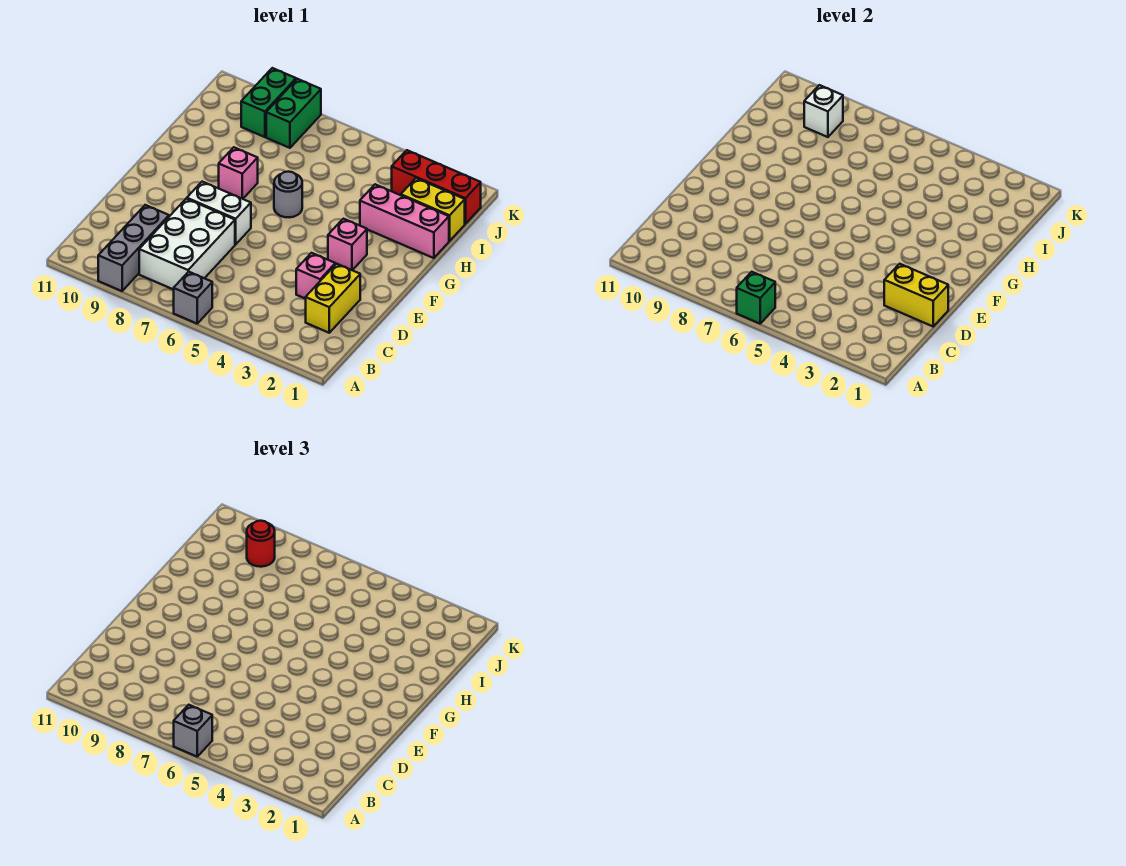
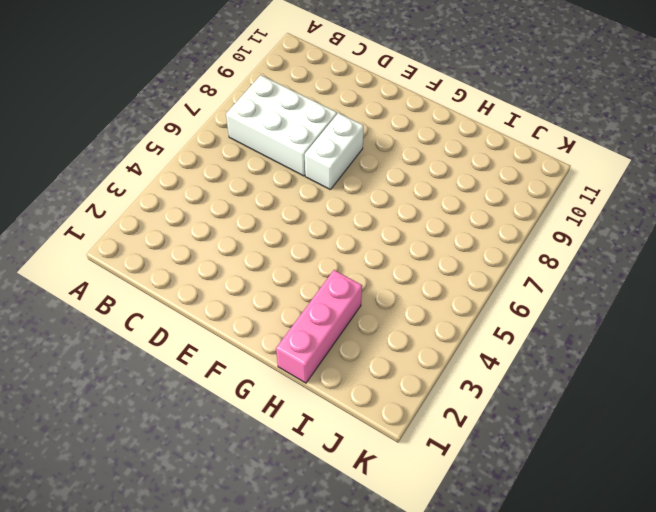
none -> grey 1x1 brick [174,272,212,324]
none -> grey 1x3 brick [98,205,169,291]
none -> yellow 1x2 brick [306,264,360,333]

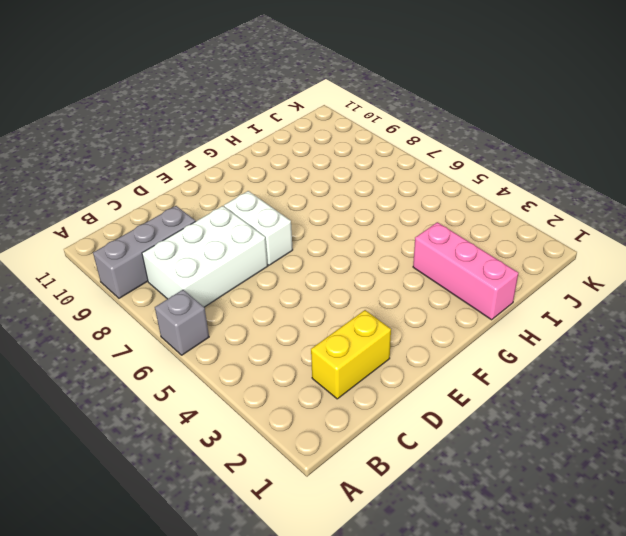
none -> pink 1x1 brick [296,253,335,299]
none -> pink 1x1 brick [328,219,367,270]
none -> grey 1x1 round brick [274,172,302,217]

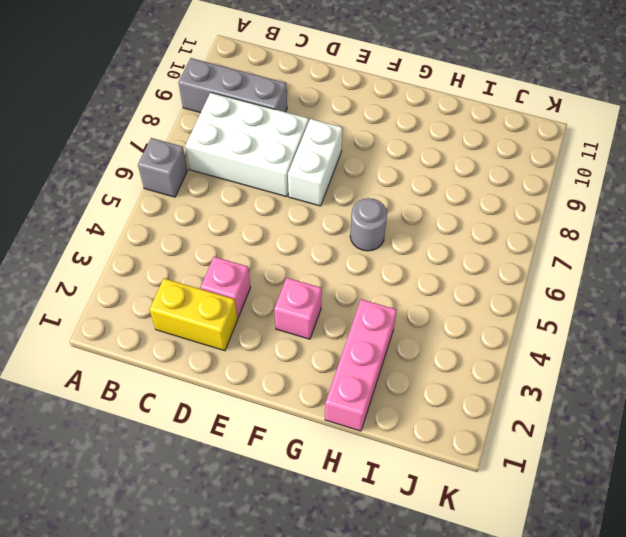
none -> pink 1x1 brick [219,147,258,199]
none -> yellow 1x2 brick [401,178,465,241]
none -> red 1x3 brick [392,150,481,224]

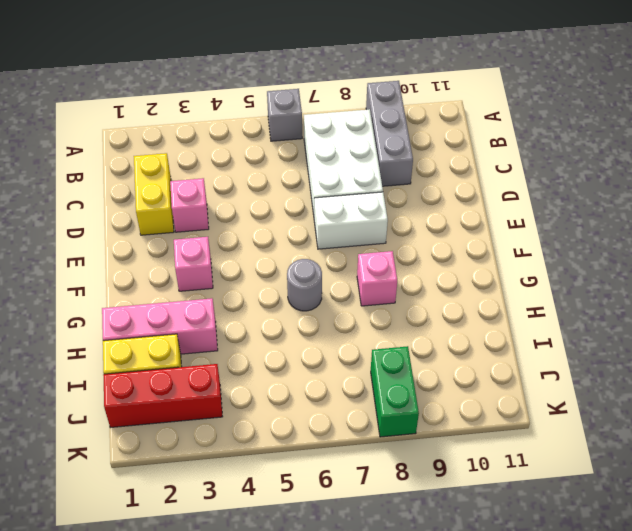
none -> green 1x2 brick [241,68,296,137]
none -> green 1x1 brick [737,272,775,324]
none -> yellow 1x2 brick [884,264,948,326]

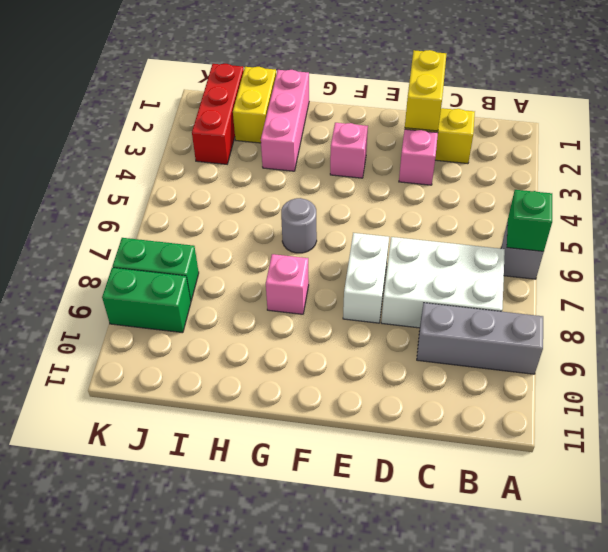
none -> white 1x1 brick [804,85,843,137]
none -> grey 1x1 brick [174,705,212,757]
none -> red 1x1 round brick [247,521,275,567]

